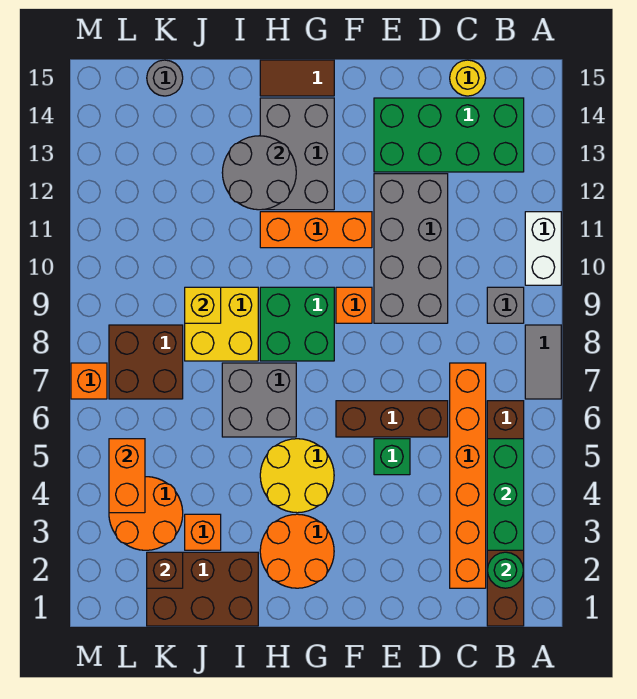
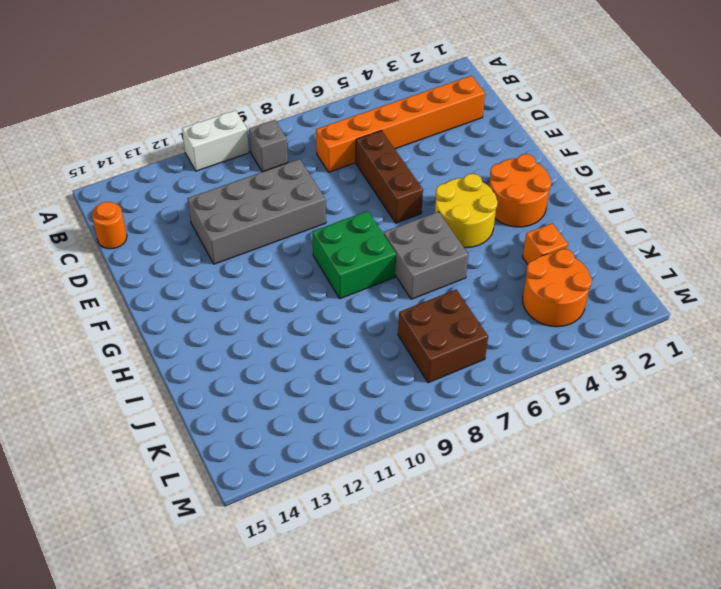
orange 1x1 round brick [92,202,127,249] -> yellow 1x1 round brick [450,60,486,96]
none -> grey 1x2 tile [525,325,561,399]
none -> brown 1x6 brick [487,401,524,626]
none -> green 2x4 brick [374,98,524,172]
none -> green 1x1 brick [374,439,410,475]

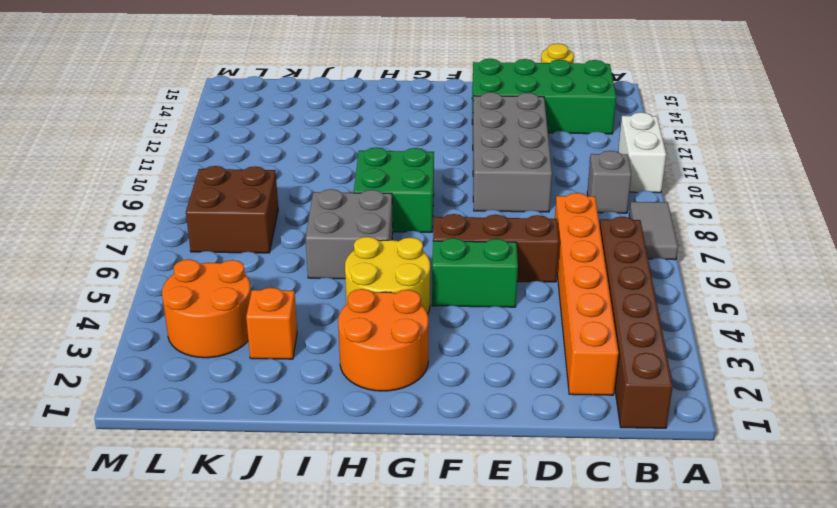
green 1x2 brick [432,238,518,307] -> green 1x1 brick [374,439,410,475]
none -> orange 1x1 brick [336,287,372,323]
none -> orange 1x3 brick [260,212,372,248]
none -> grey 2x3 brick [260,98,334,210]
none -> brown 1x2 tile [260,60,334,96]

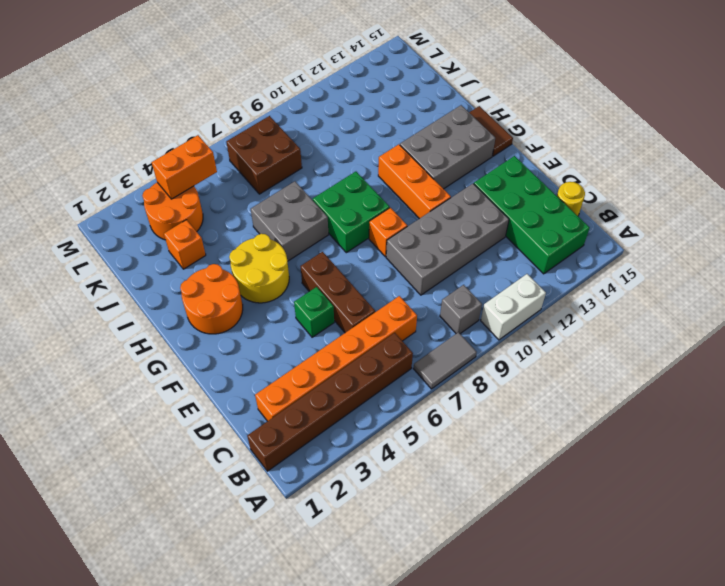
none -> brown 2x3 brick [147,552,258,626]
none -> yellow 2x2 brick [185,287,258,361]
none -> grey 1x1 round brick [147,60,183,96]
none -> orange 1x1 brick [71,363,107,399]

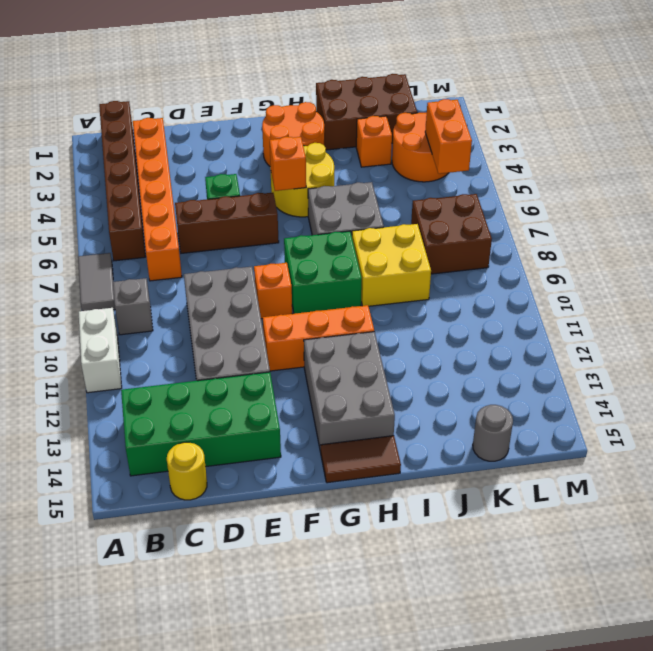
orange 1x1 brick [270,137,306,191] -> orange 1x1 brick moved to [71,363,107,399]
none -> green 1x1 round brick [487,552,523,588]
none -> green 1x3 brick [487,439,524,550]
none -> grey 2x2 round brick [222,136,296,210]
none -> yellow 1x1 brick [185,287,221,323]

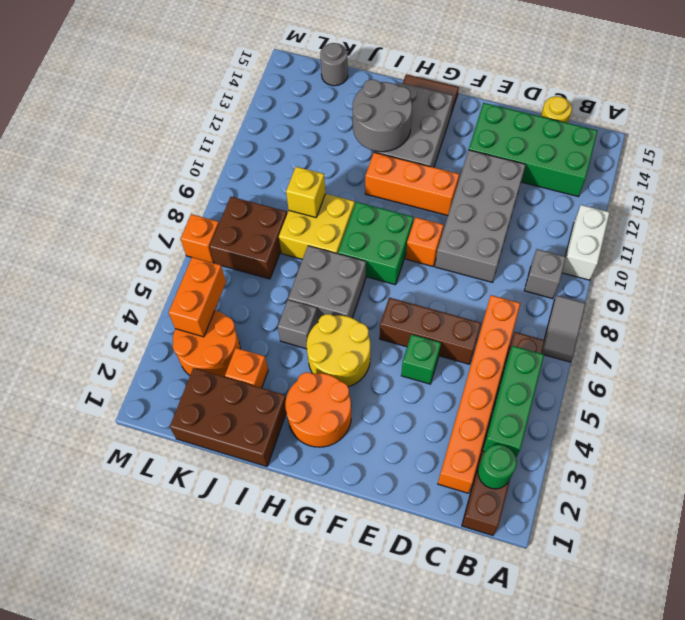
grey 1x1 brick [278,300,318,349] -> none
none -> brown 1x1 brick [147,552,183,588]

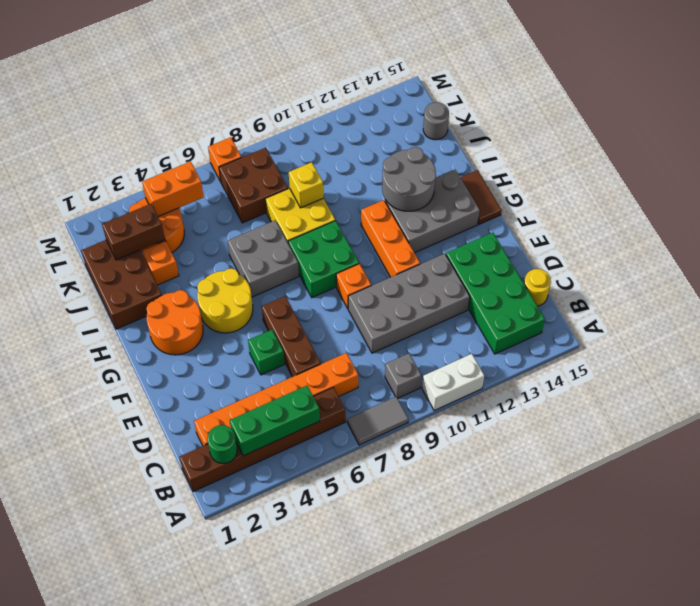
brown 1x2 brick [102,204,165,260] -> brown 1x1 brick [147,552,183,588]

